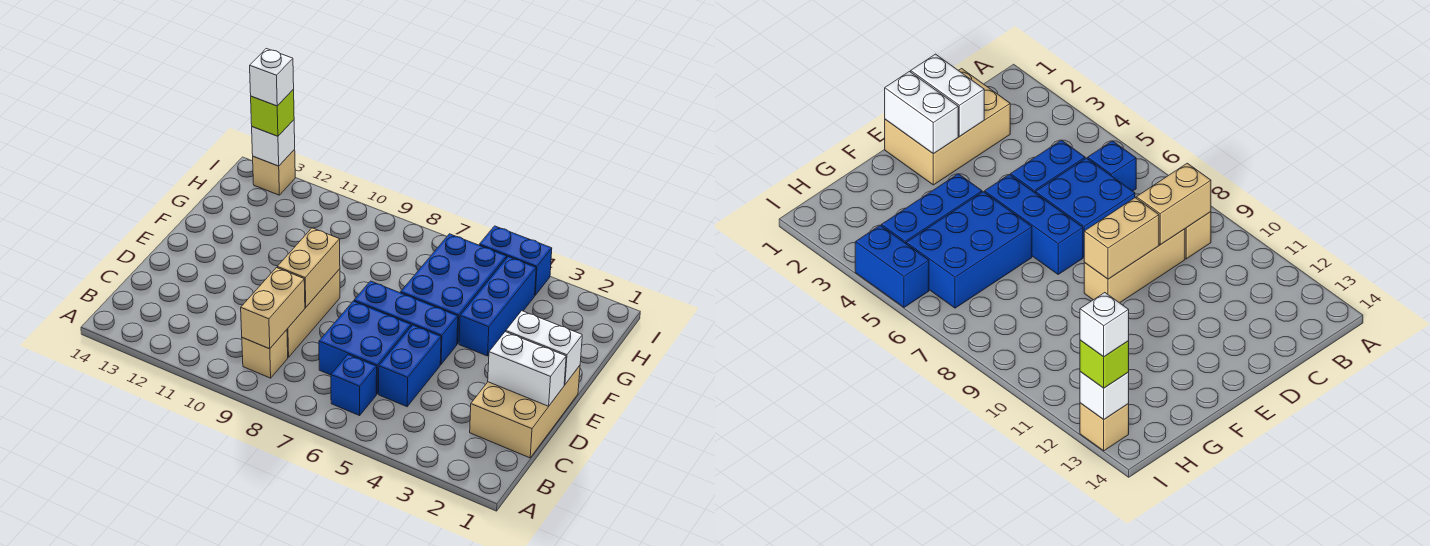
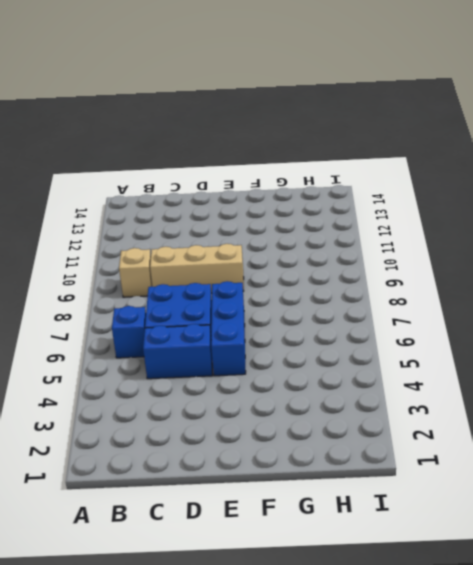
none -> tan 2x3 brick [470,366,580,458]
none -> blue 1x3 brick [459,257,536,356]
none -> blue 2x3 brick [401,234,507,344]

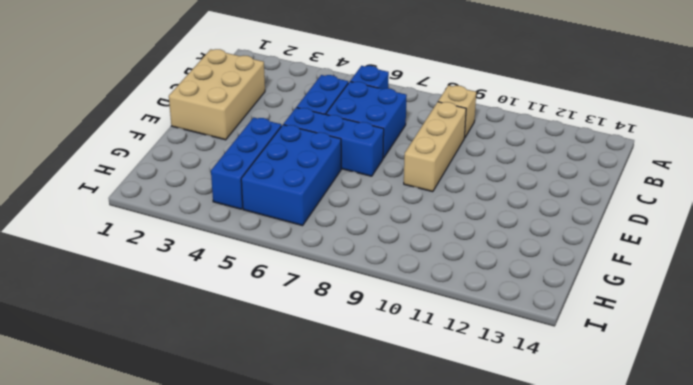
none -> blue 1x2 brick [479,226,552,295]
none -> tan 1x1 brick [253,150,295,195]
none -> tan 1x2 brick [241,268,305,349]

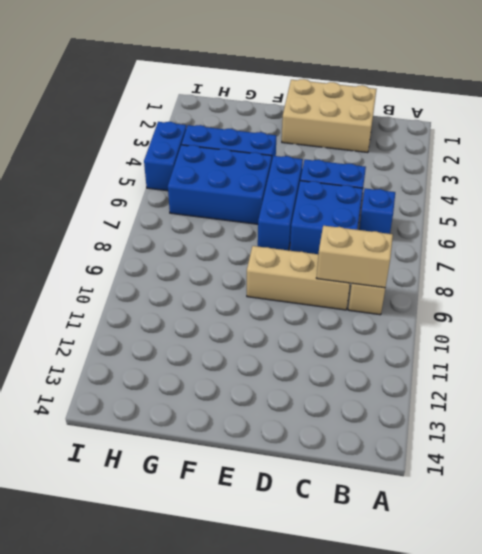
none -> tan 1x1 brick [253,150,295,195]
none -> white 1x2 brick [488,332,566,406]
none -> tan 1x2 brick [277,228,340,307]

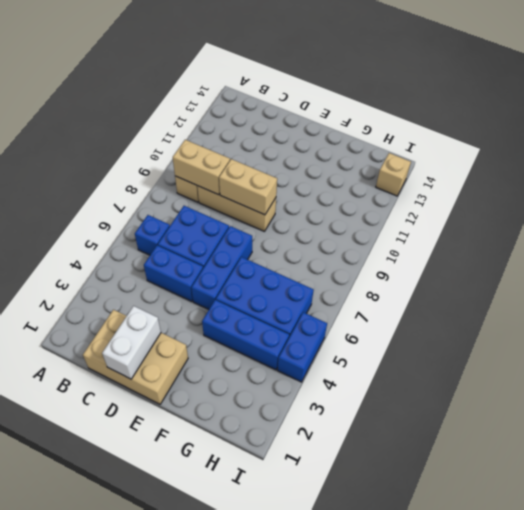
none -> white 1x2 brick [506,311,582,385]
none -> white 1x1 brick [252,120,295,166]
none -> lime 1x1 brick [251,89,294,136]

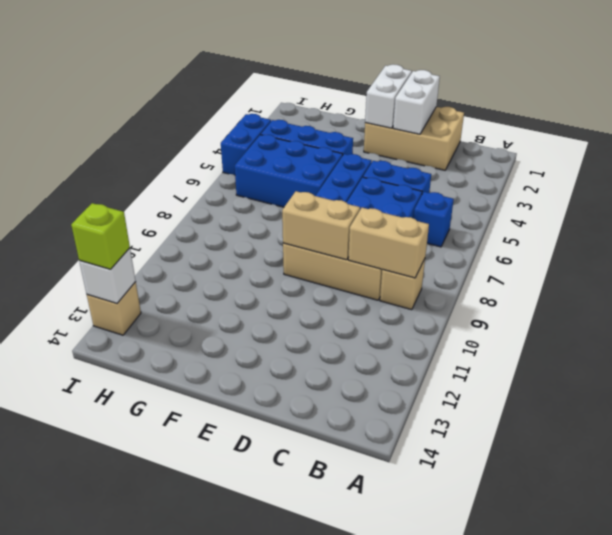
none -> white 1x1 brick [250,49,294,106]

